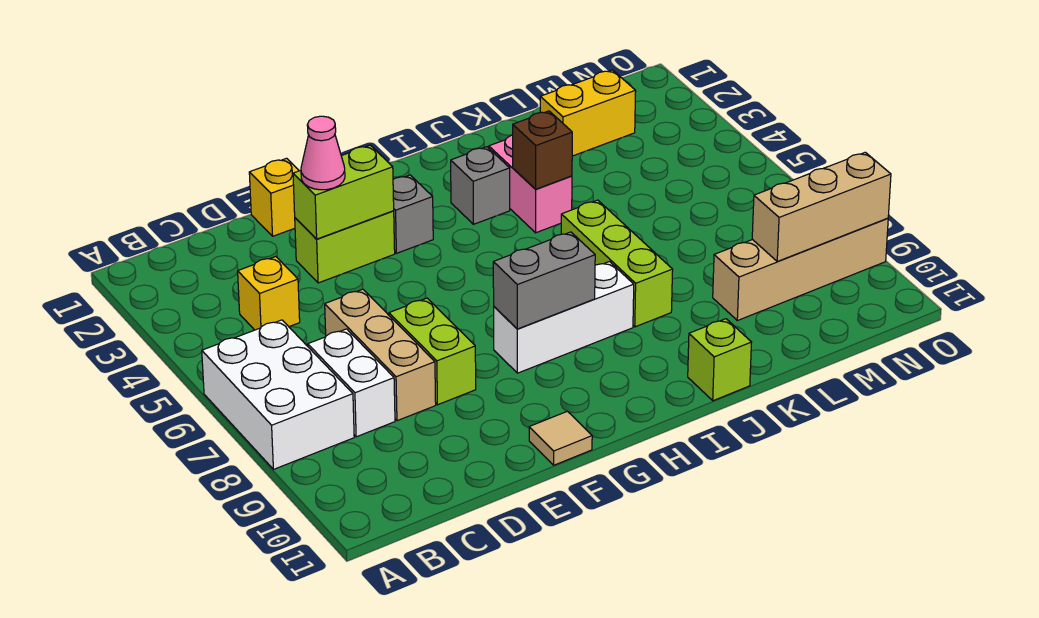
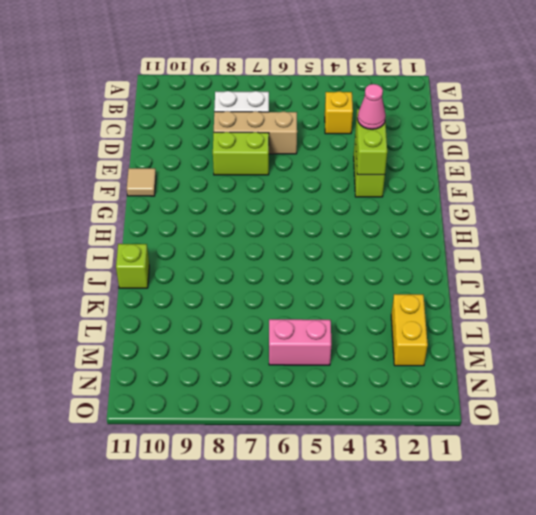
pink 1x2 brick [269,319,331,365] -> pink 1x2 brick moved to [489,135,572,233]
none -> white 2x3 brick [202,320,354,469]
none -> yellow 1x1 brick [249,158,299,236]
none -> grey 1x1 brick [393,175,433,253]

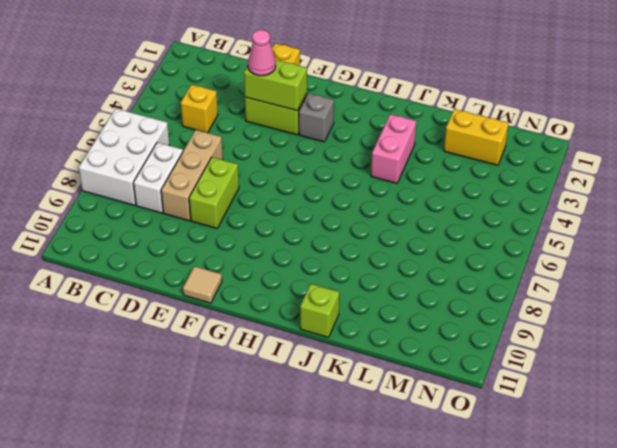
none -> white 1x3 brick [494,262,634,373]
none -> grey 1x1 brick [451,147,510,224]
none -> lime 1x3 brick [561,200,673,327]

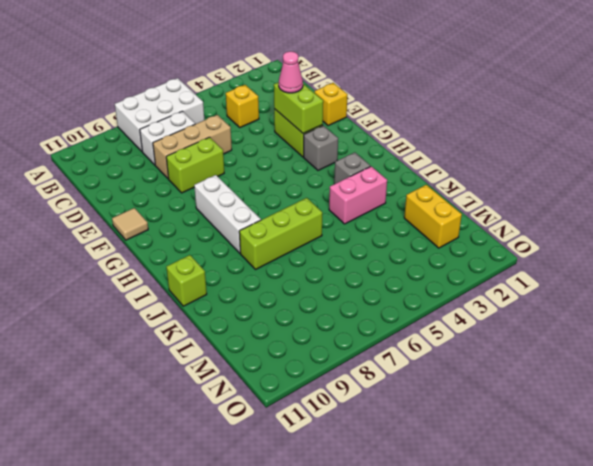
none -> tan 1x4 brick [713,218,888,321]
none -> grey 1x2 brick [493,232,595,329]
none -> brown 1x1 brick [513,111,572,189]

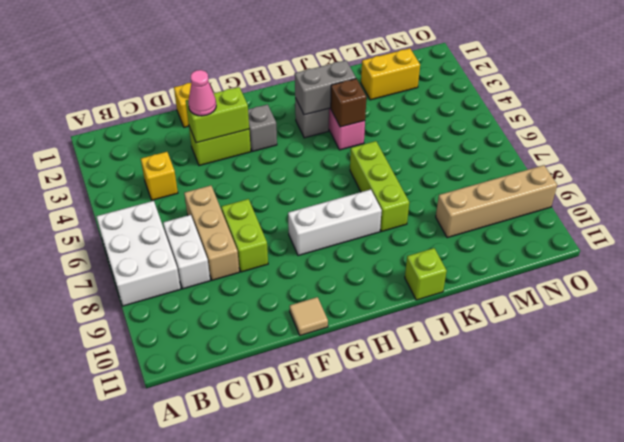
grey 1x2 brick [295,60,356,115] -> grey 1x2 brick moved to [493,232,595,329]
none -> tan 1x3 brick [752,152,891,261]

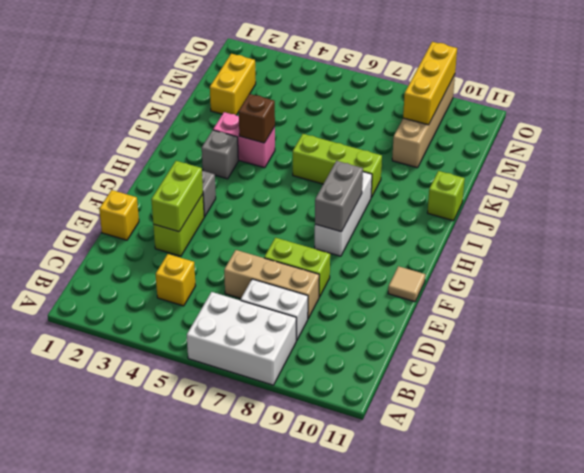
yellow 1x3 brick [403,42,457,125] -> tan 1x3 brick [752,152,891,261]
none -> pink 1x1 cone [301,116,345,190]

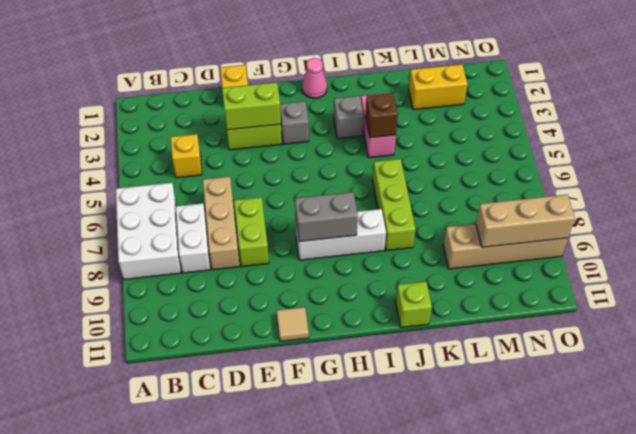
pink 1x1 cone [302,58,327,98] -> pink 1x1 cone moved to [301,116,345,190]

